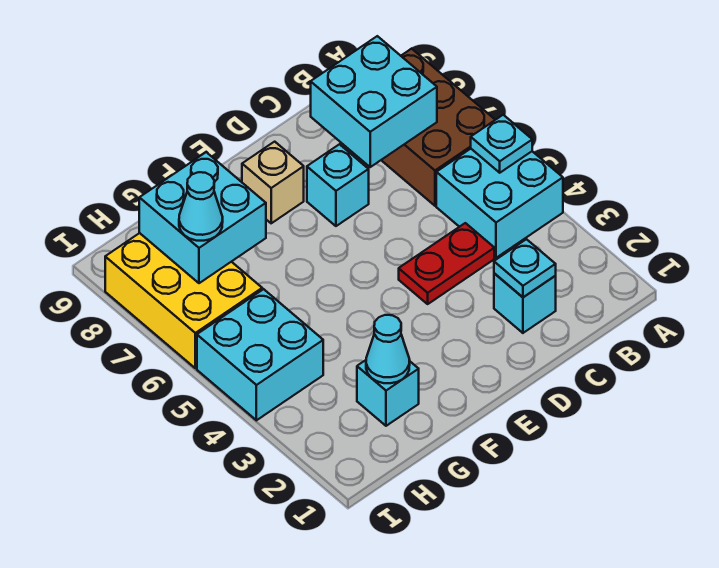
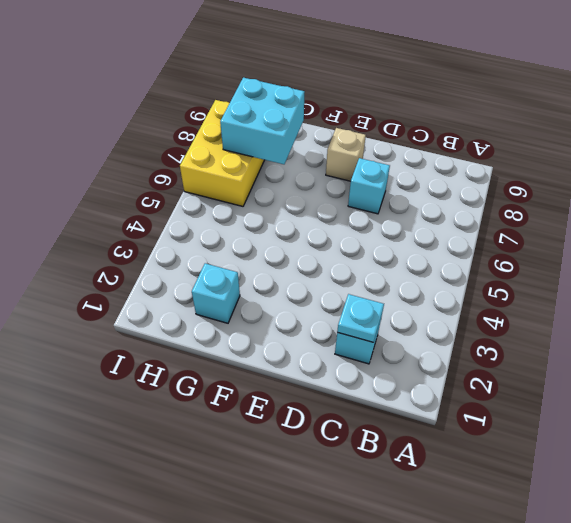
none -> cyan 2x2 brick [436,149,563,258]
none -> brown 2x3 brick [381,49,495,206]
none -> red 1x2 plate [399,223,494,304]

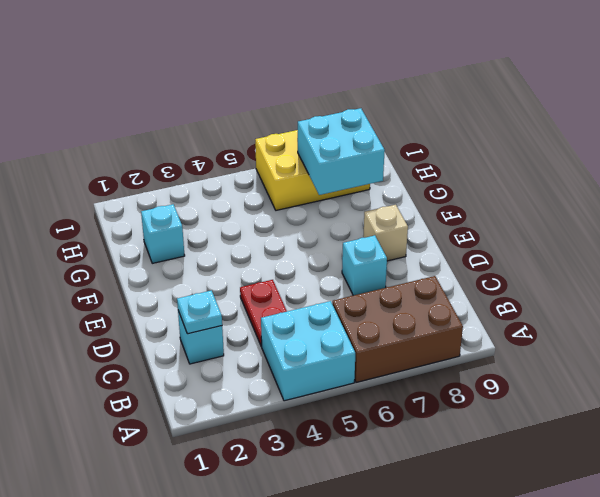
none -> cyan 2x2 brick [197,289,323,420]
none -> cyan 1x1 plate [471,115,532,173]
none -> cyan 2x2 brick [311,36,437,167]

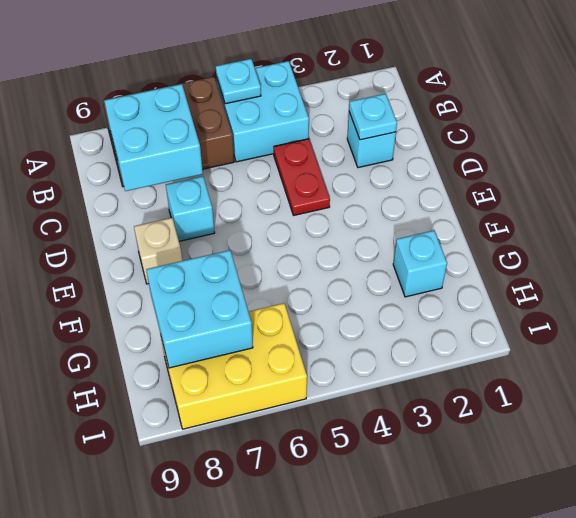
none -> cyan 2x2 brick [197,289,323,420]
none -> cyan 1x1 cone [366,315,410,383]
none -> cyan 1x1 cone [179,172,223,241]

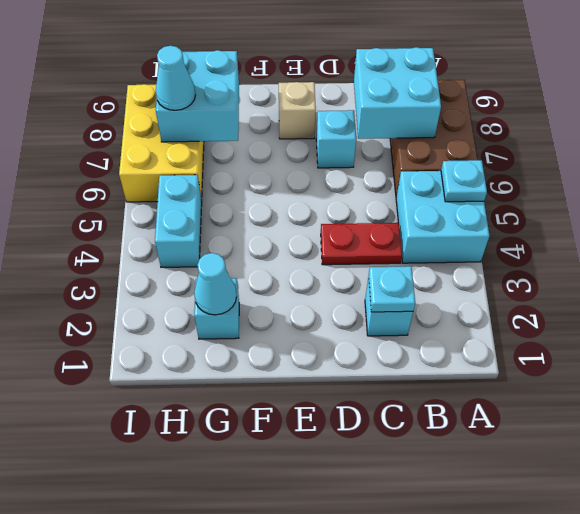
cyan 1x2 brick [155,175,202,267] -> cyan 2x2 brick [197,289,323,420]

